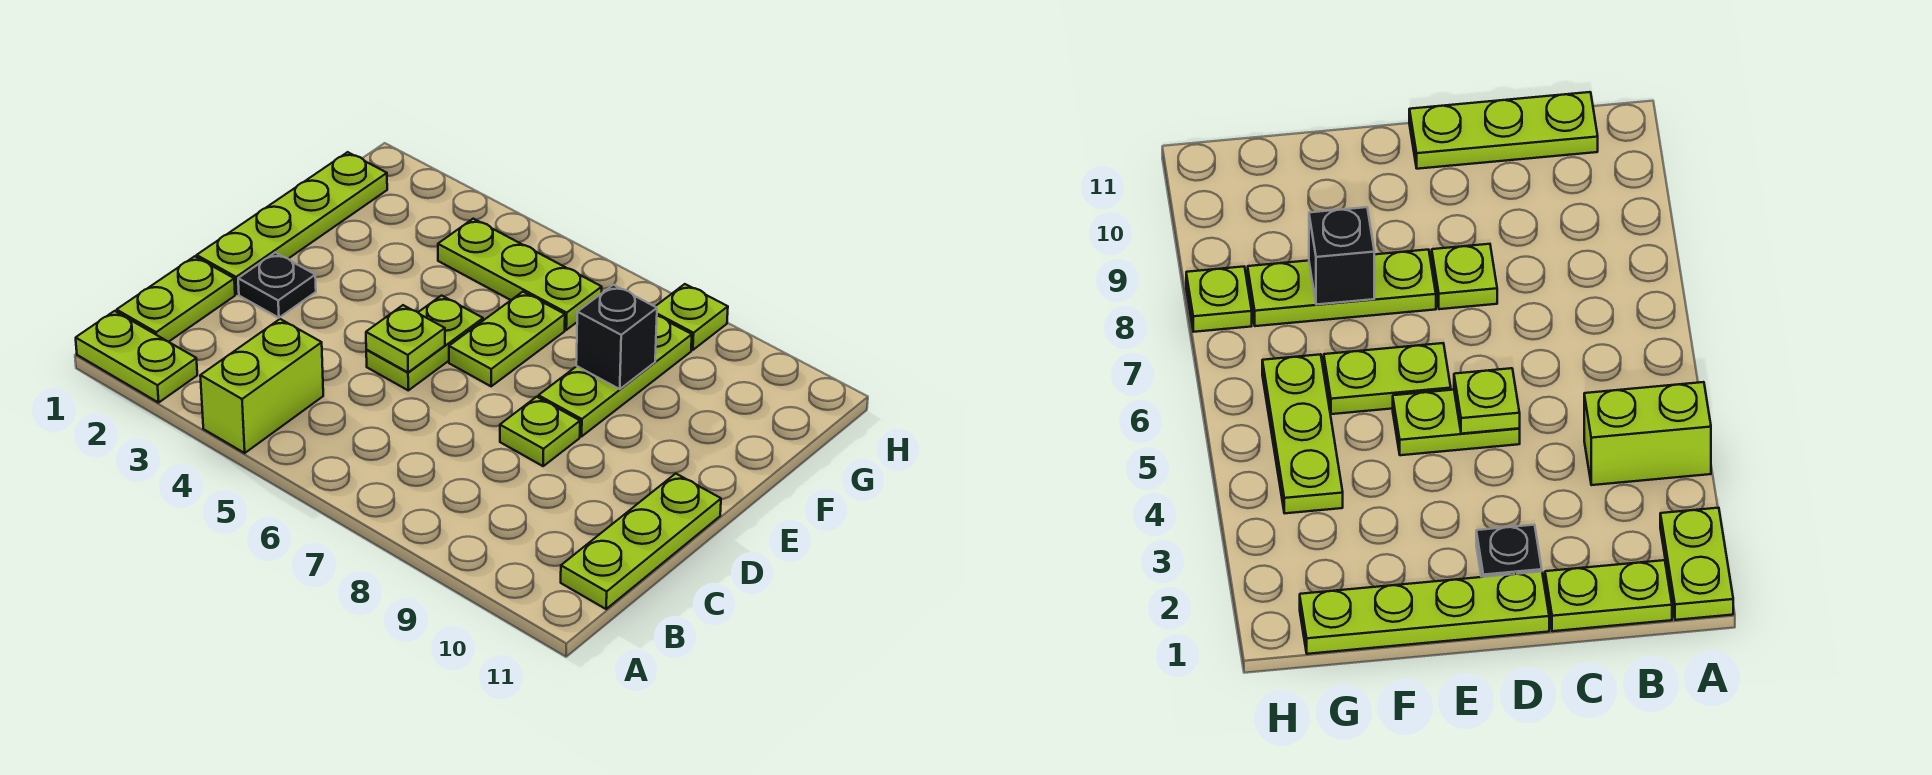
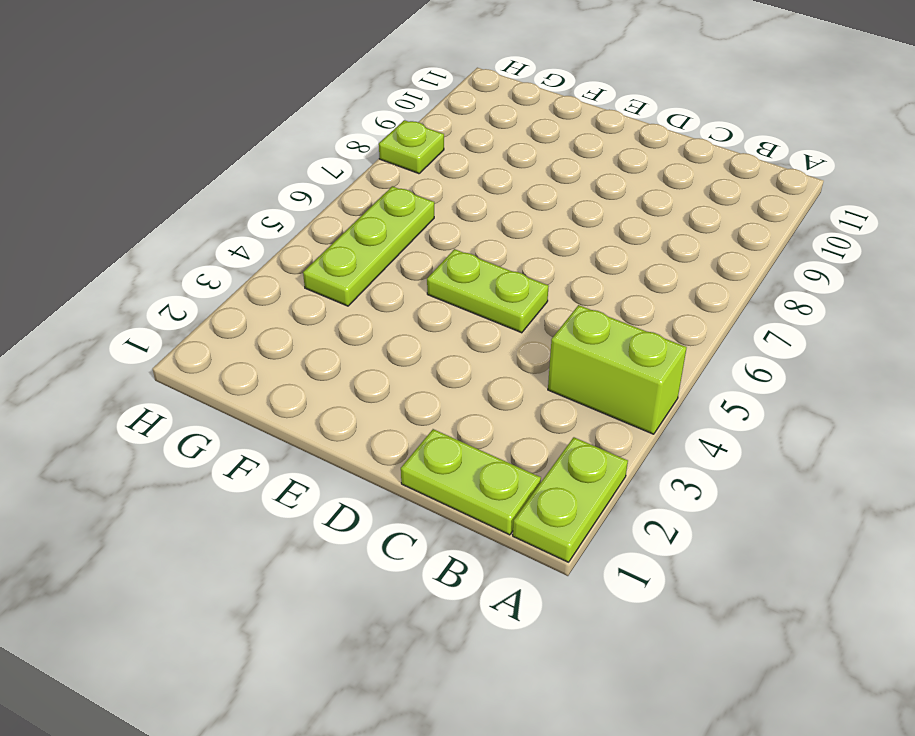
none -> lime 1x3 plate [561,474,721,609]
none -> lime 1x4 plate [197,152,387,294]
none -> black 1x1 plate [238,253,316,318]

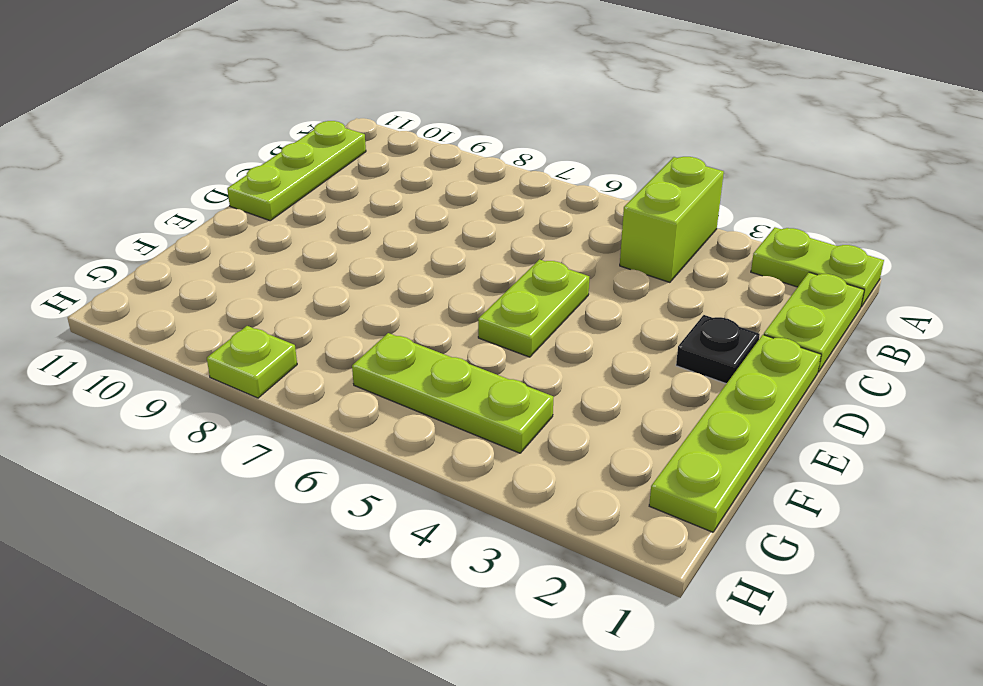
none -> lime 1x1 plate [500,397,580,466]
none -> lime 1x2 plate [449,292,565,386]
none -> lime 1x3 plate [538,316,692,436]

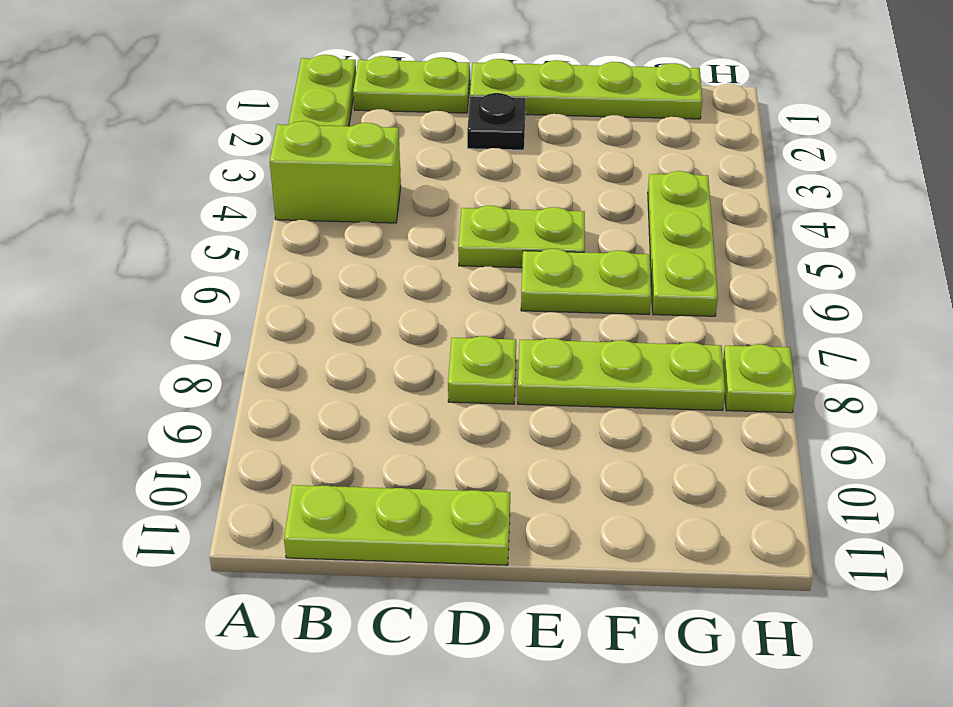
none -> lime 1x1 plate [366,305,445,372]
none -> black 1x1 brick [576,285,657,389]

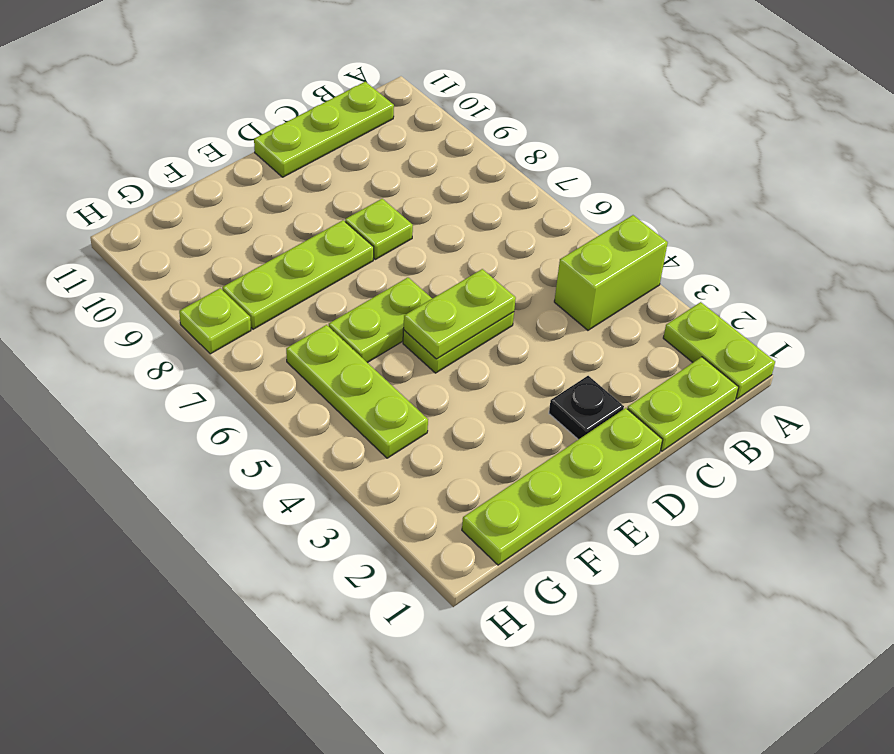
lime 1x2 plate [403,269,516,359] -> lime 1x1 plate [366,305,445,372]
none -> black 1x1 brick [576,285,657,389]

